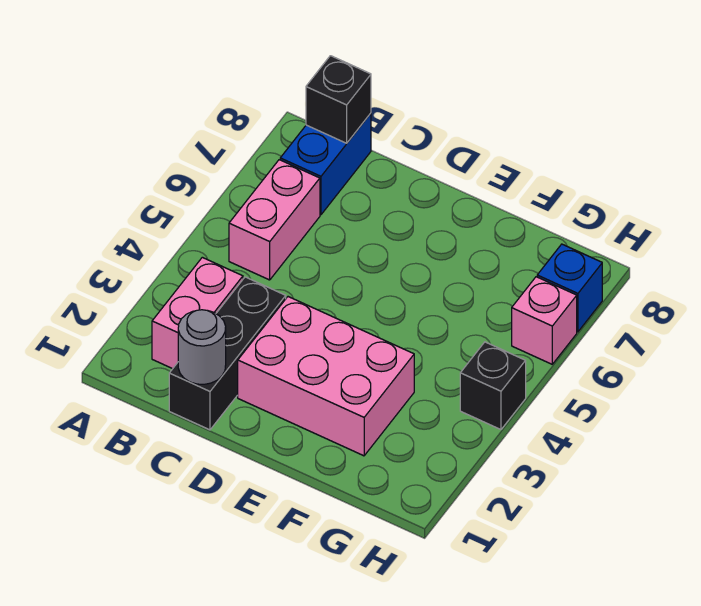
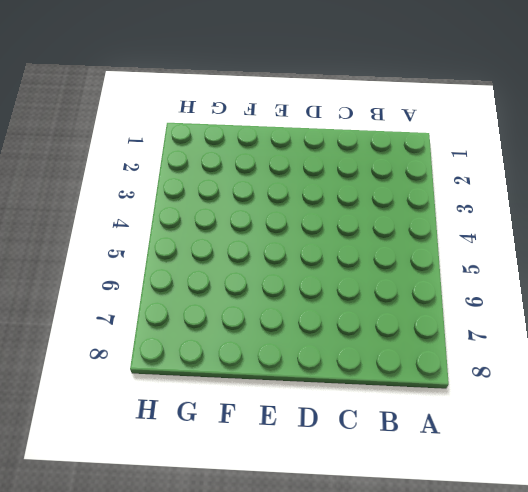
none -> pink 1x2 brick [152,257,243,369]
none -> pink 1x2 brick [229,160,320,280]

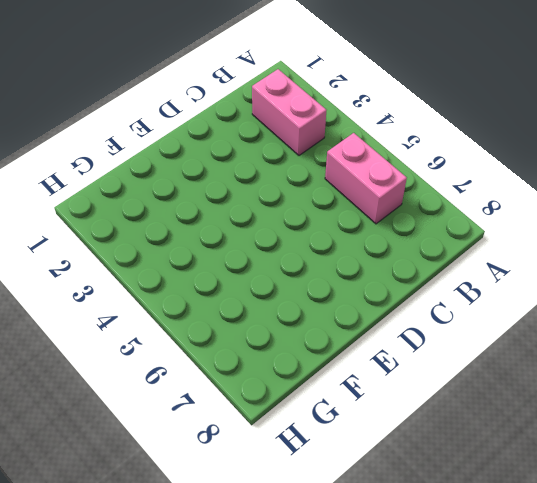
none -> blue 1x2 brick [280,113,371,215]
none -> black 1x3 brick [169,277,286,430]

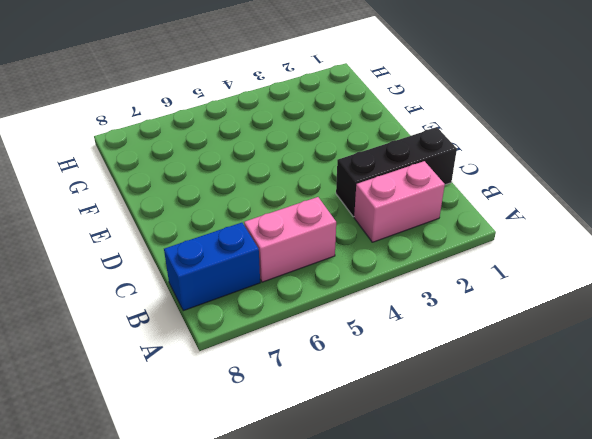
none -> pink 2x3 brick [238,297,414,456]
none -> black 1x1 brick [460,342,526,430]

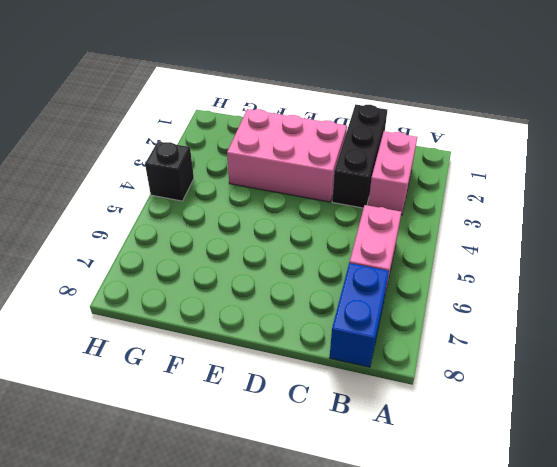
none -> pink 1x1 brick [512,277,577,364]
none -> blue 1x1 brick [537,244,602,332]

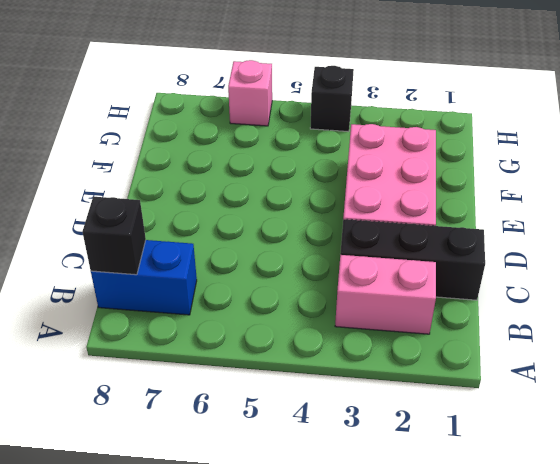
none -> pink 1x2 brick [229,160,320,280]
none -> blue 1x1 brick [537,244,602,332]

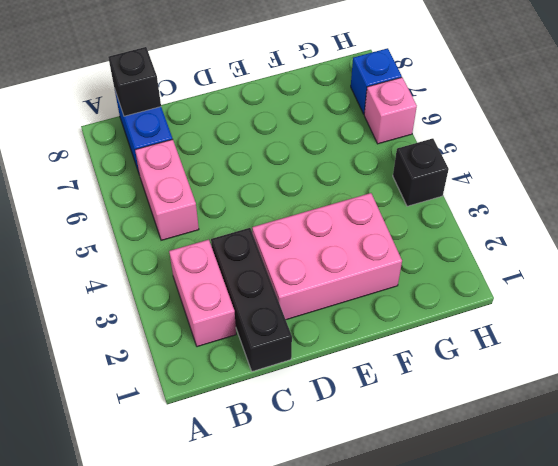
none -> grey 1x1 round brick [178,310,226,384]

